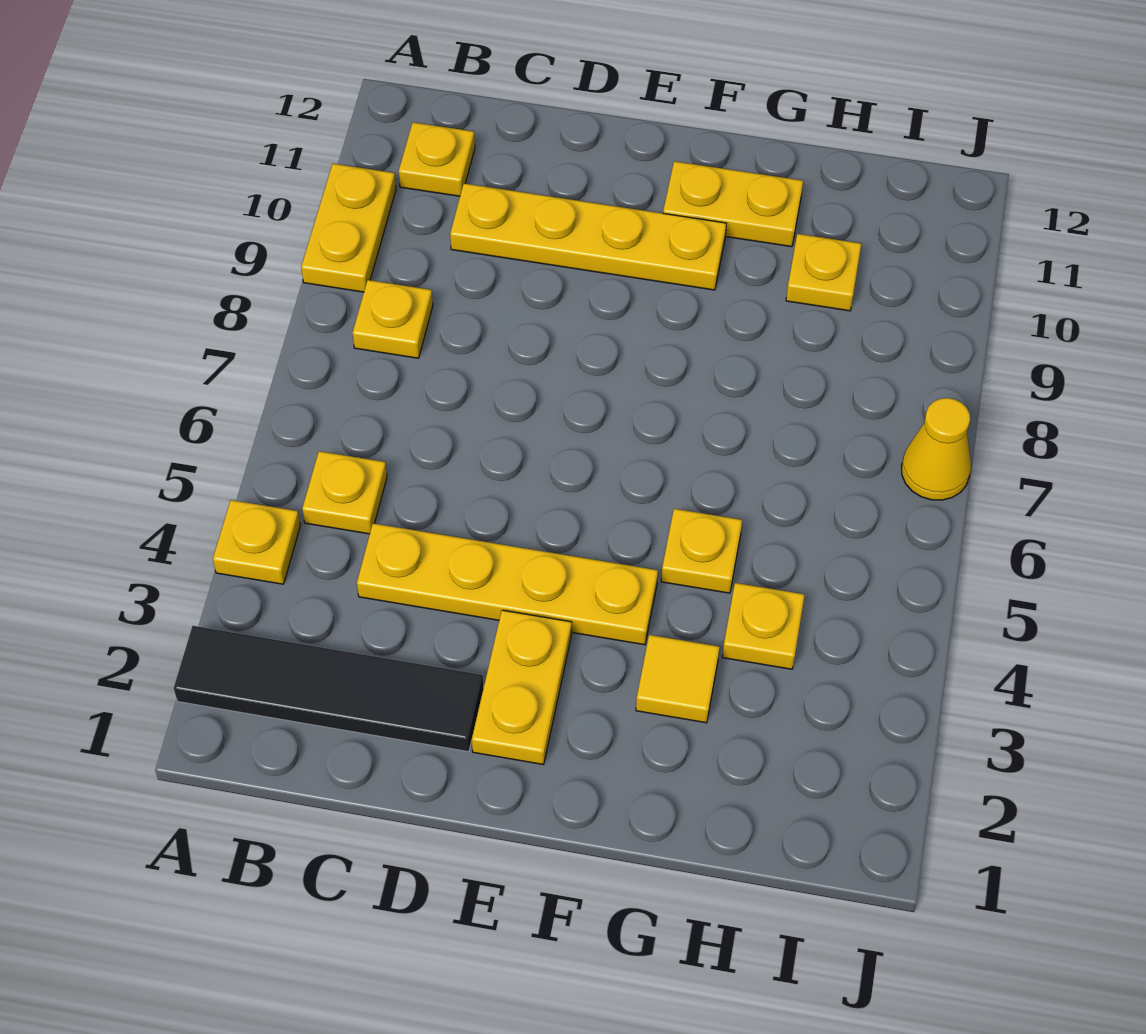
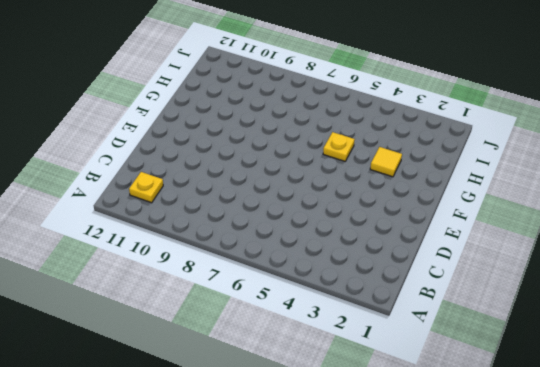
none -> black 1x4 tile [174,626,484,752]
none -> yellow 1x1 plate [213,500,300,584]
none -> yellow 1x2 plate [301,164,396,292]

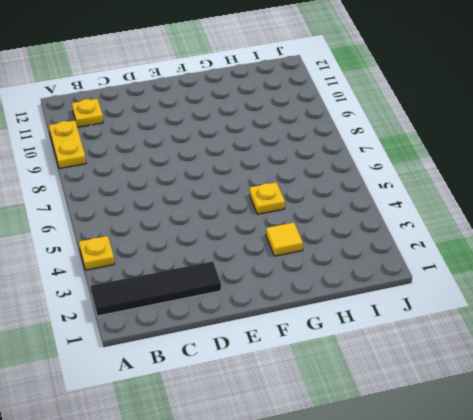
none -> yellow 1x1 plate [302,451,387,534]
none -> yellow 1x1 plate [353,280,433,358]
none -> yellow 1x4 plate [357,523,658,645]

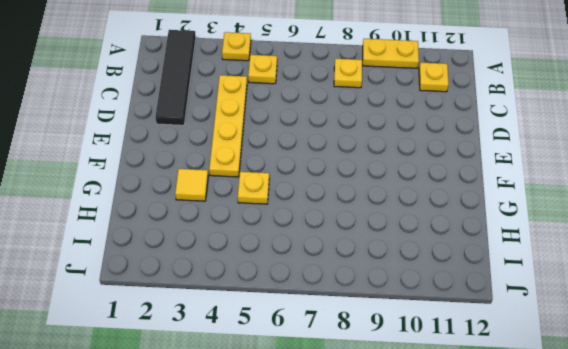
none -> yellow 1x4 plate [450,183,726,290]
none -> yellow 1x2 plate [472,610,572,765]
none -> yellow 1x2 plate [663,161,803,247]

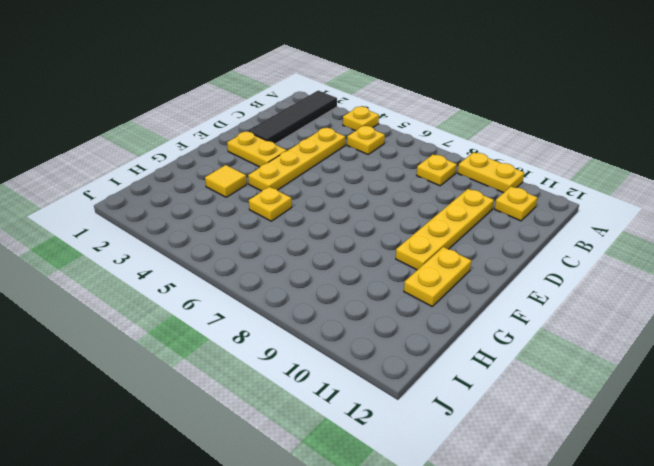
none -> yellow 1x1 plate [722,583,805,669]
none -> yellow 1x1 plate [786,234,861,311]
none -> yellow 1x1 cone [901,398,971,500]

